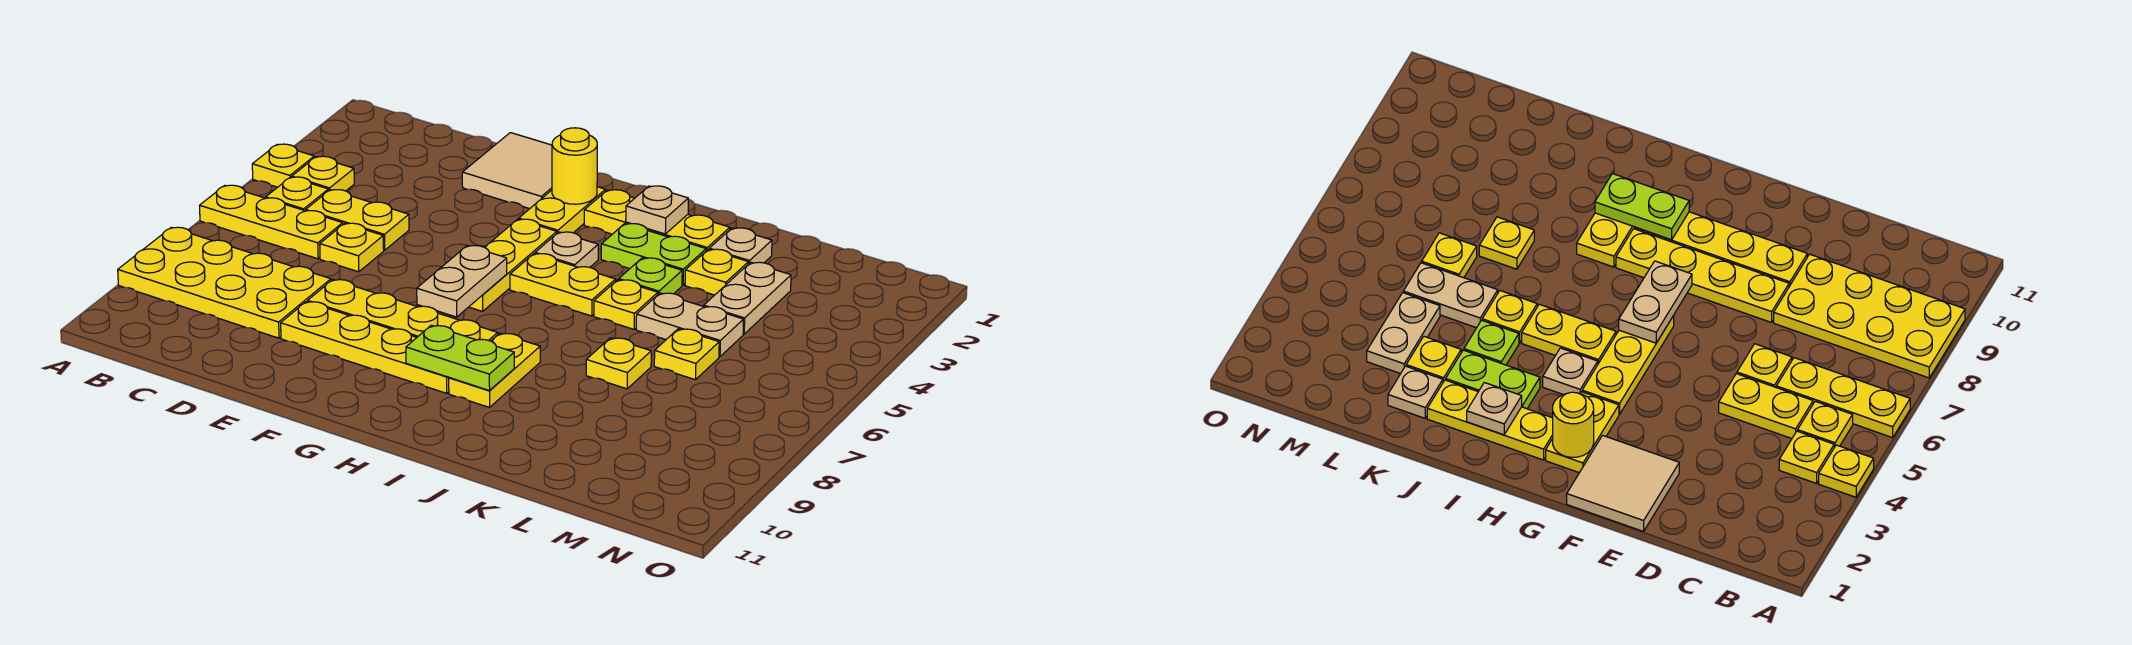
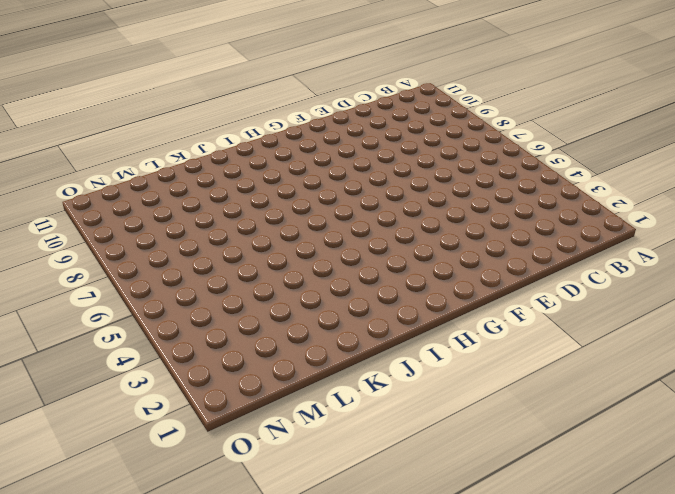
none -> yellow 1x1 plate [252,144,314,187]
none -> yellow 1x3 plate [200,185,343,259]
none -> yellow 2x4 plate [118,227,331,338]

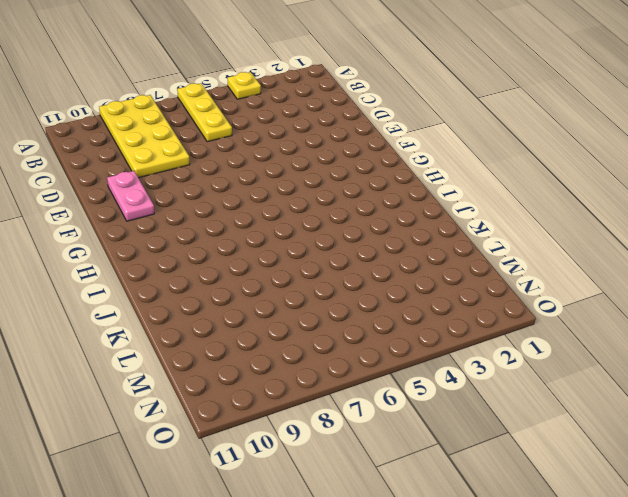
pink 1x2 plate [107,171,154,221] -> none
none -> yellow 1x1 plate [292,156,354,191]
none -> yellow 1x1 plate [266,177,328,211]
none -> yellow 1x2 plate [306,190,409,250]

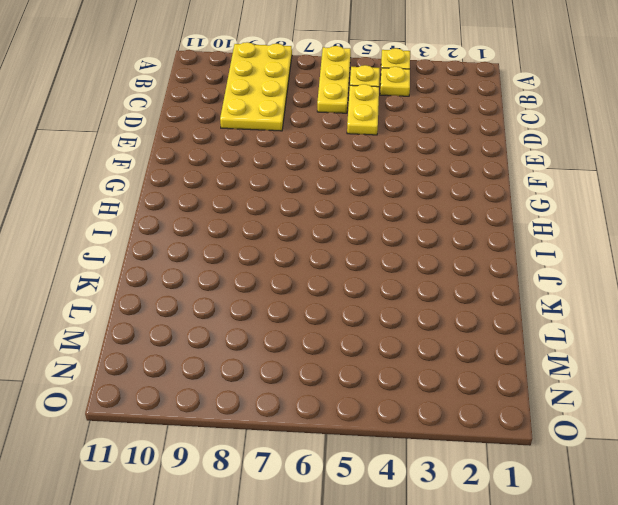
none -> yellow 1x1 plate [320,223,384,272]
none -> tan 2x2 tile [462,133,552,209]
none -> yellow 1x4 plate [308,280,498,341]

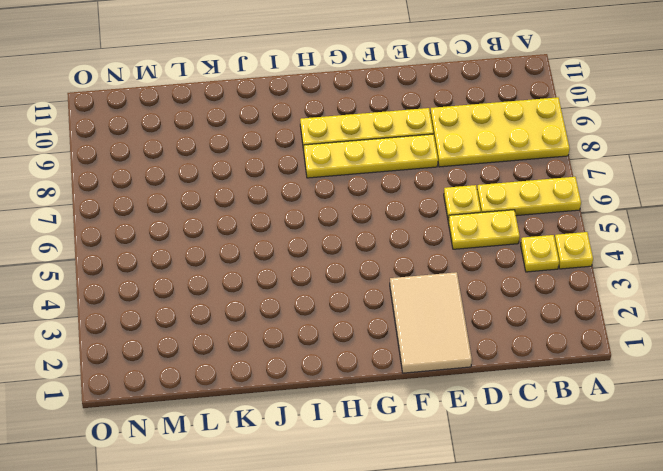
tan 2x3 tile [390,272,472,373] -> tan 2x2 tile [462,133,552,209]
none -> yellow 1x1 plate [266,177,328,211]
none -> yellow 1x2 plate [519,187,606,233]
none -> yellow 1x3 plate [469,219,557,311]

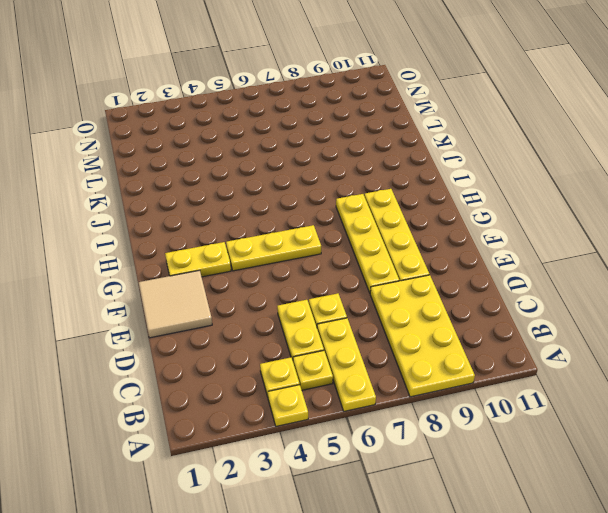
none -> yellow 1x3 plate [584,190,730,251]
none -> tan 1x1 plate [535,232,598,267]
none -> yellow 1x2 plate [510,254,616,316]

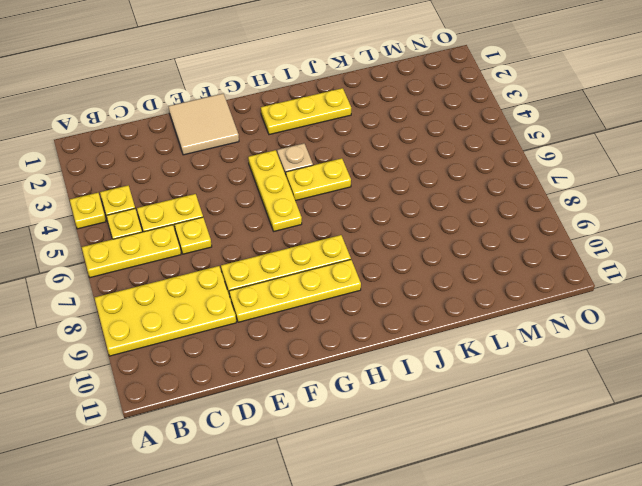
none -> yellow 1x2 plate [519,187,606,233]
none -> lime 1x2 plate [601,224,706,285]
none -> yellow 1x2 plate [449,333,540,407]

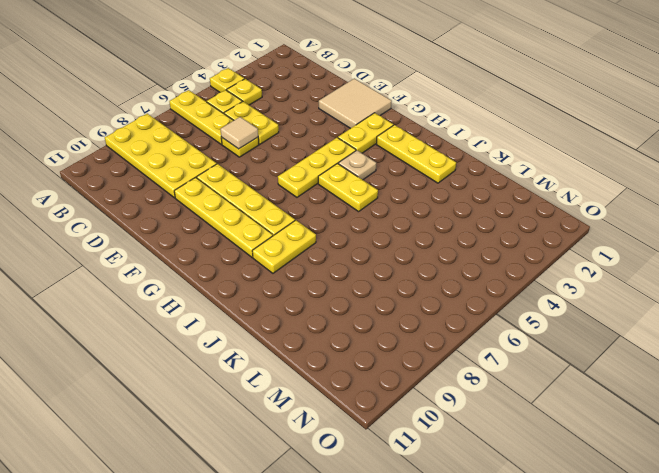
tan 1x1 tile [220,117,258,149] -> none
none -> lime 1x2 plate [601,224,706,285]
none -> lime 1x1 plate [619,258,682,294]
none -> yellow 1x1 plate [594,280,658,329]

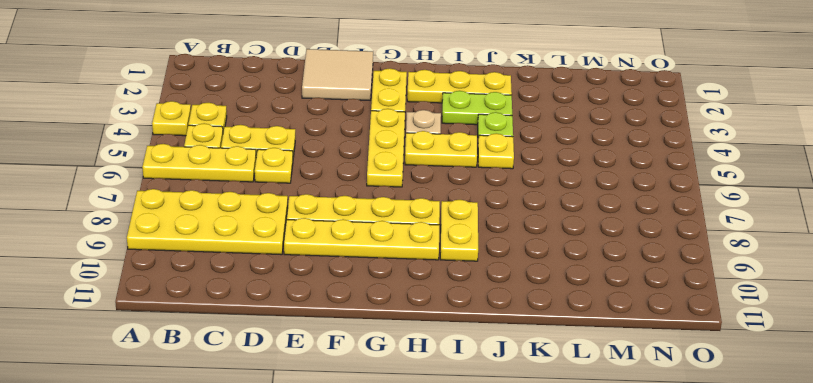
none -> tan 1x1 plate [709,228,772,264]
none -> yellow 1x1 plate [685,249,748,295]
none -> tan 1x2 plate [636,293,744,357]

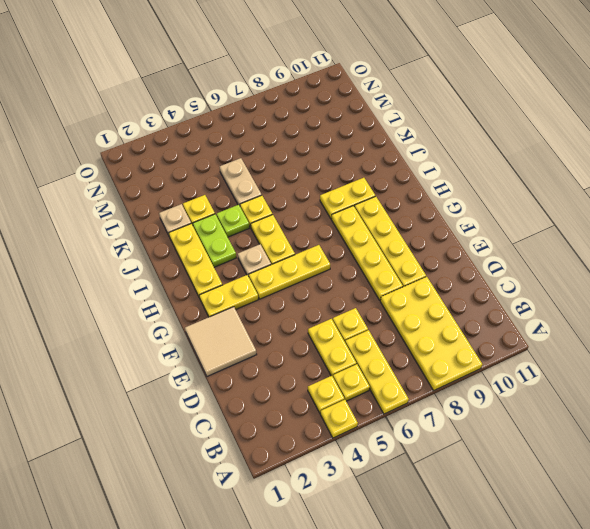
none -> yellow 1x1 plate [586,338,651,389]
none -> tan 1x2 plate [704,262,791,334]
none -> yellow 1x1 plate [654,329,719,380]

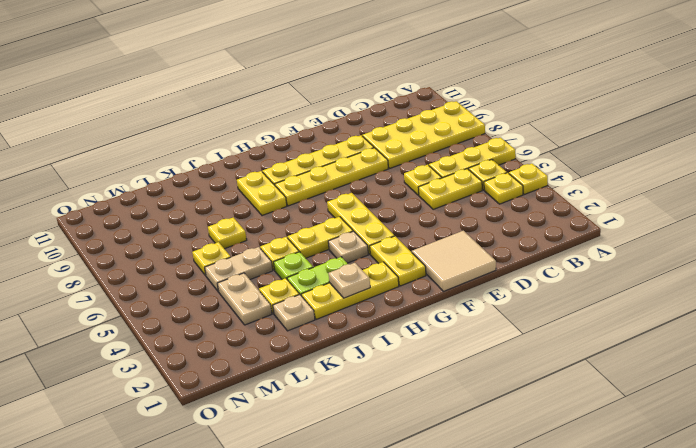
none -> yellow 1x1 round brick [552,128,597,204]
none -> tan 1x2 plate [417,246,507,317]
none -> lime 1x2 plate [406,325,514,391]

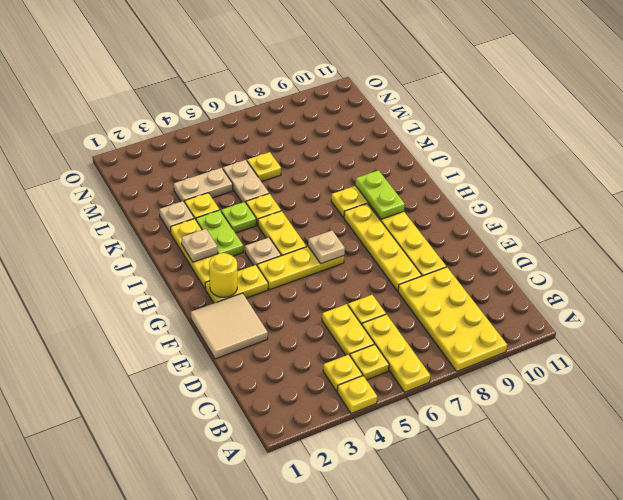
tan 1x1 plate [308,231,345,264] -> tan 1x2 plate [417,246,507,317]
none -> yellow 1x1 plate [586,338,651,389]

